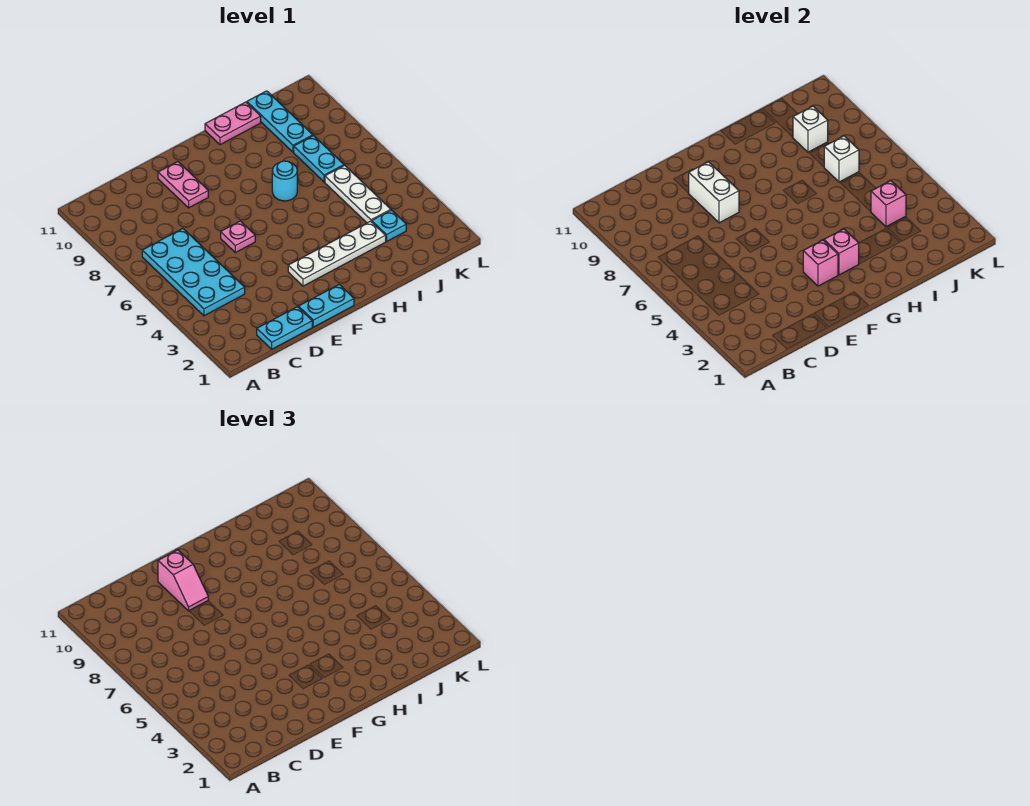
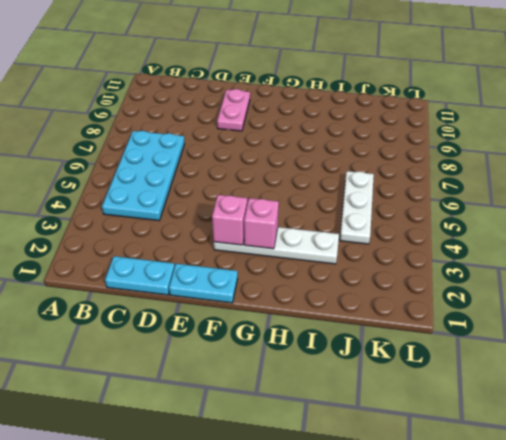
none -> pink 1x1 plate [221,221,255,253]
none -> cyan 1x1 round brick [272,161,297,201]
none -> pink 1x2 plate [205,102,261,145]

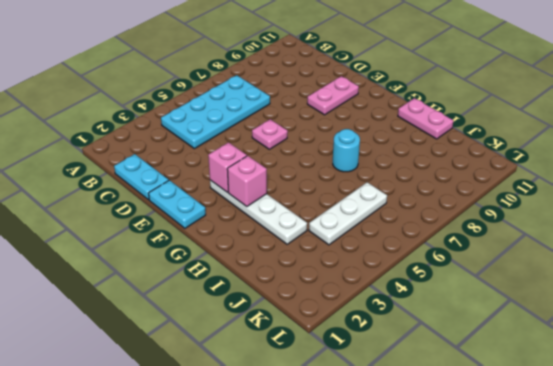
none -> cyan 1x1 plate [372,210,406,241]
none -> cyan 1x2 plate [294,136,344,182]
none -> cyan 1x3 plate [247,91,313,152]

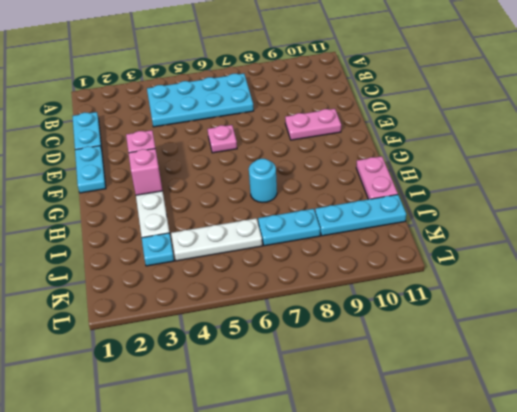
none -> white 1x2 brick [689,162,739,223]
none -> pink 1x1 brick [871,181,906,227]
none -> white 1x1 brick [824,136,859,182]

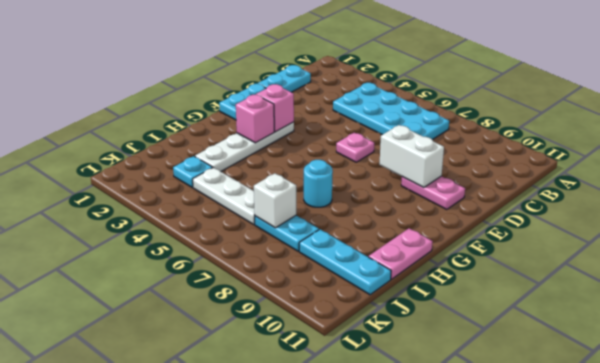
none -> pink 1x1 brick [871,181,906,227]
none -> white 1x1 brick [793,106,828,152]
none -> pink 1x2 slope [158,550,208,611]

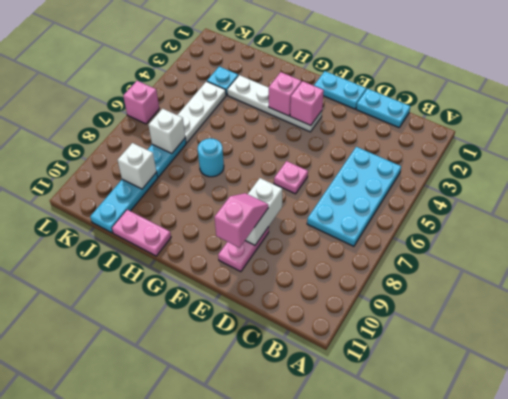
pink 1x1 brick [123,81,159,124] -> pink 1x1 brick moved to [871,181,906,227]

